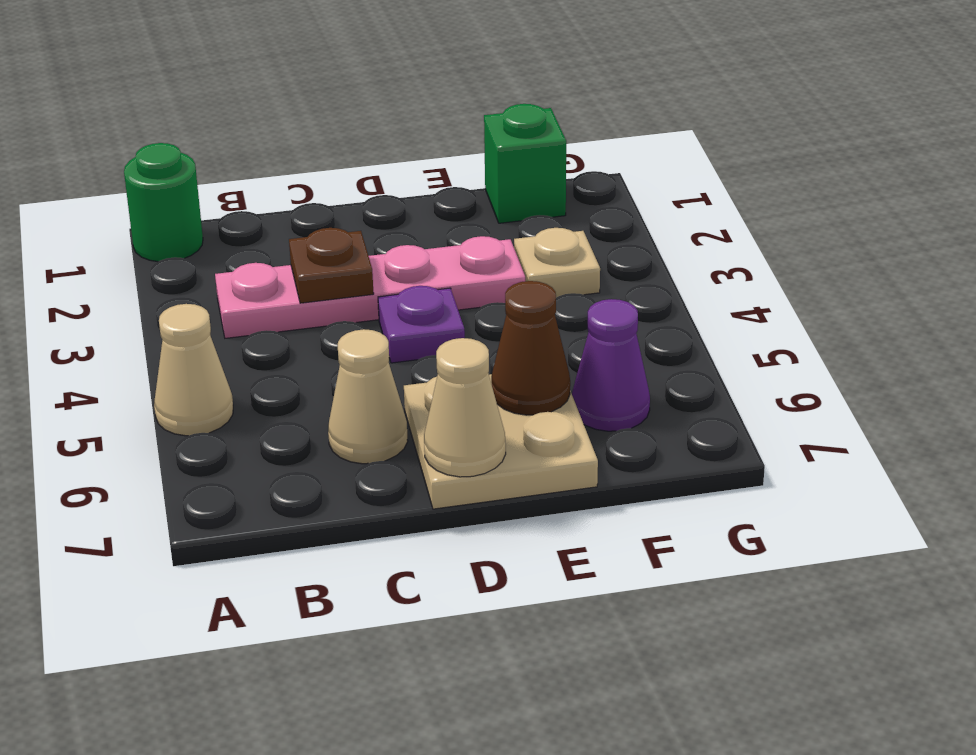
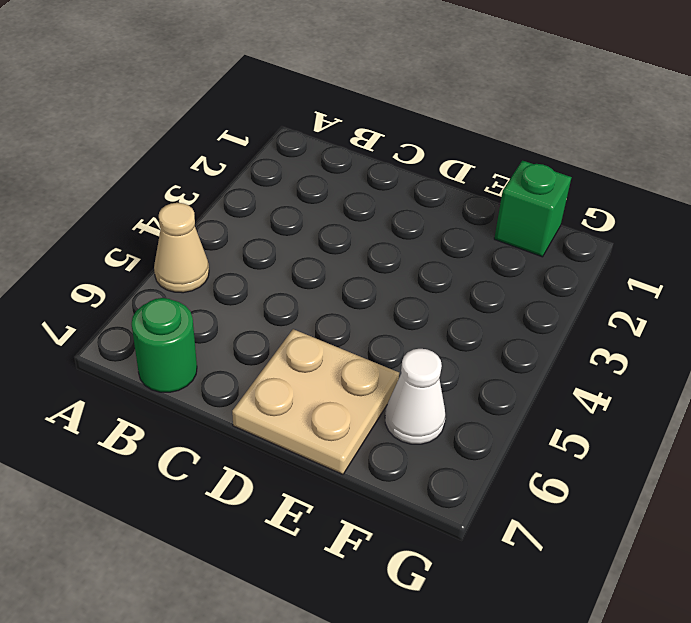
green 1x1 round brick [132,298,197,392] -> green 1x1 round brick moved to [124,143,203,261]
white 1x1 cone [385,349,446,444] -> purple 1x1 cone [572,299,650,431]
none -> pink 1x4 plate [215,236,525,338]
none -> tan 1x1 cone [328,329,408,464]
none -> purple 1x1 plate [378,286,465,363]

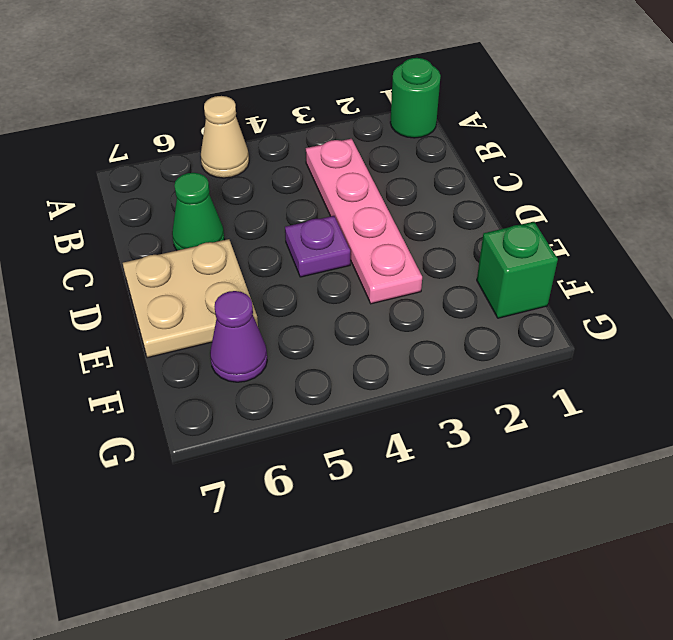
green 1x1 cone [172,173,225,250] -> tan 1x1 cone [328,329,408,464]
none -> tan 1x1 plate [514,228,600,298]
none -> brown 1x1 plate [289,228,374,303]
none -> tan 1x1 cone [424,338,506,477]

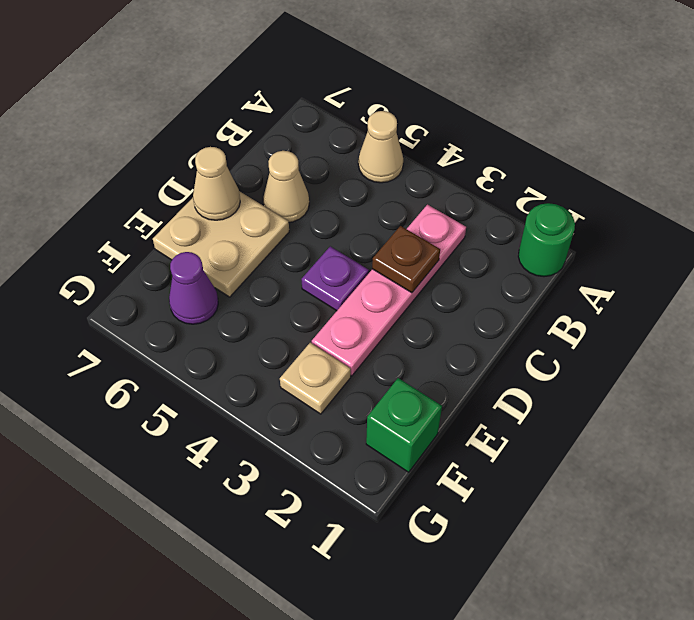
none -> brown 1x1 cone [491,281,570,415]

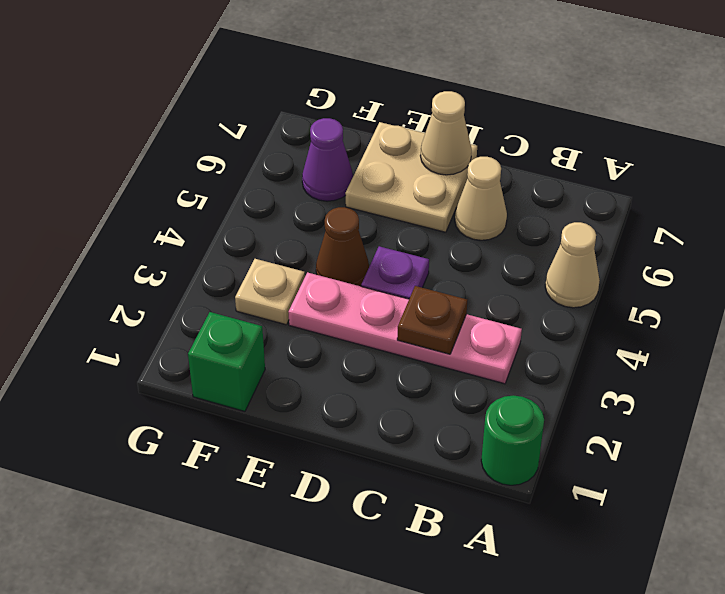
brown 1x1 cone [316,207,369,286] -> brown 1x1 cone moved to [491,281,570,415]

